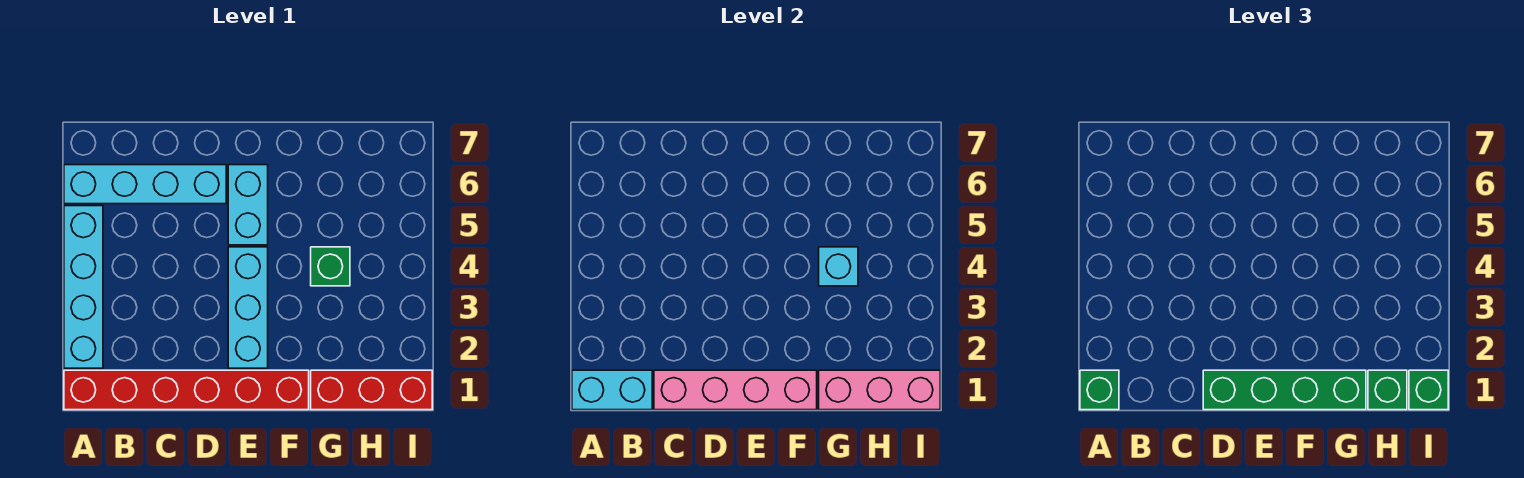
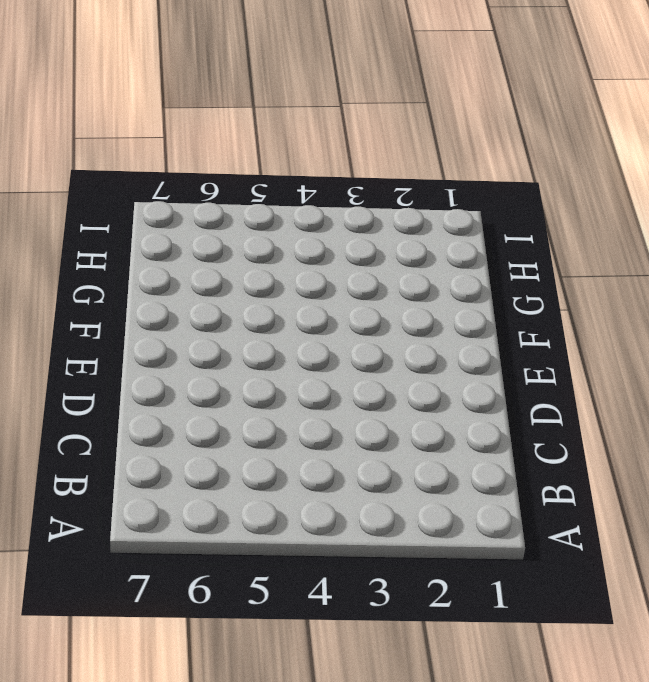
none -> red 1x6 brick [64,370,309,410]
none -> cyan 1x4 brick [64,206,103,368]
none -> cyan 1x4 brick [64,165,226,204]

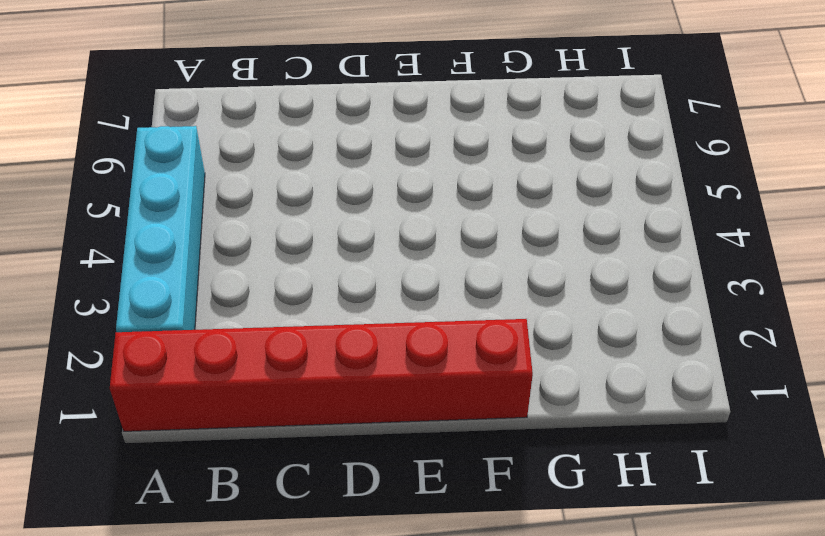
none -> cyan 1x4 brick [64,165,226,204]
none -> cyan 1x3 brick [228,247,268,368]
none -> cyan 1x2 brick [228,165,268,245]

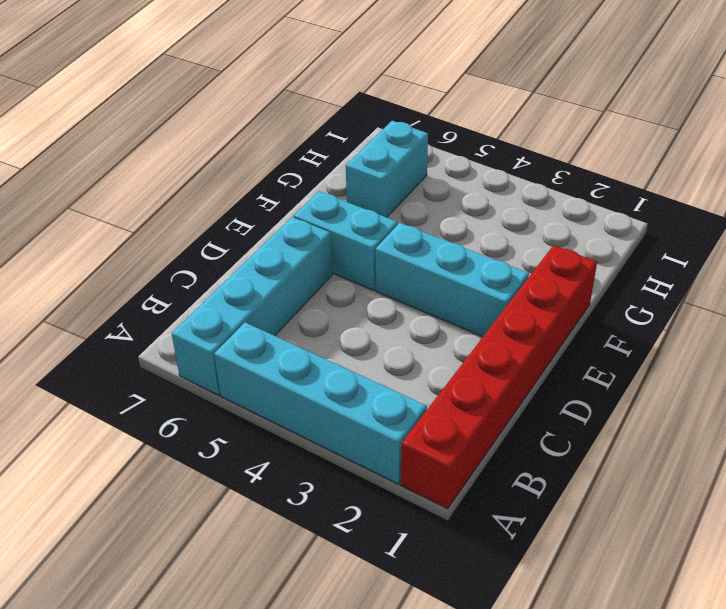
cyan 1x2 brick [346,121,428,217] -> cyan 1x2 brick moved to [572,370,652,410]
none -> red 1x3 brick [311,370,432,410]
none -> green 1x1 brick [311,247,350,286]
none -> pink 1x4 brick [654,370,817,410]

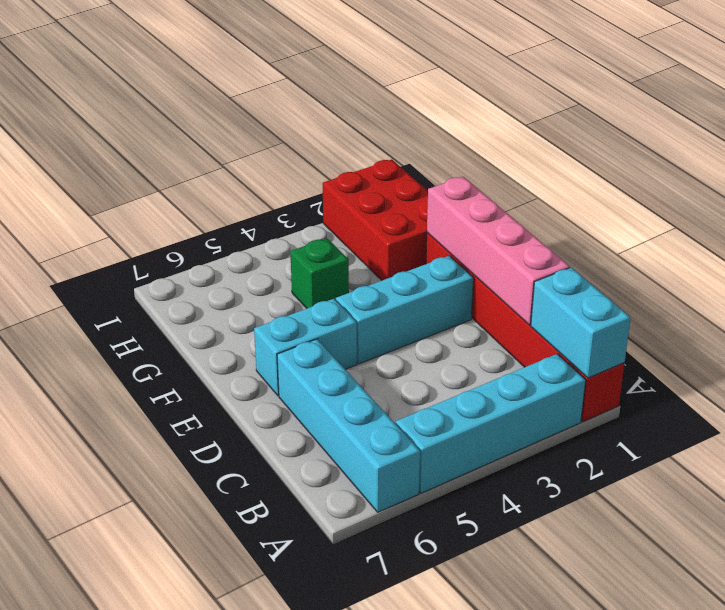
red 2x3 brick [323,159,428,280] -> red 1x3 brick [311,370,432,410]
none -> pink 1x3 brick [819,370,940,410]
none -> cyan 1x1 brick [819,247,858,286]
none -> green 1x1 brick [1080,370,1119,410]

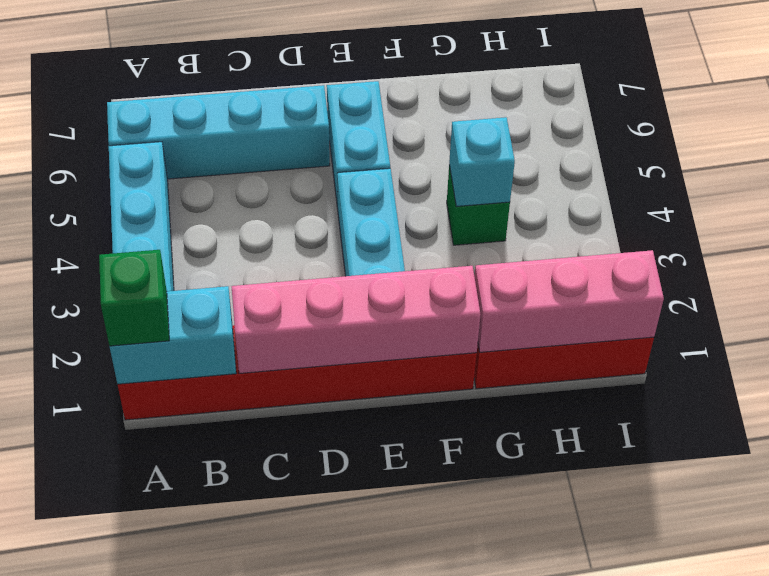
none -> green 1x4 brick [1203,370,1366,410]
none -> green 1x1 brick [1368,370,1407,410]
none -> green 1x1 brick [1409,370,1448,410]

